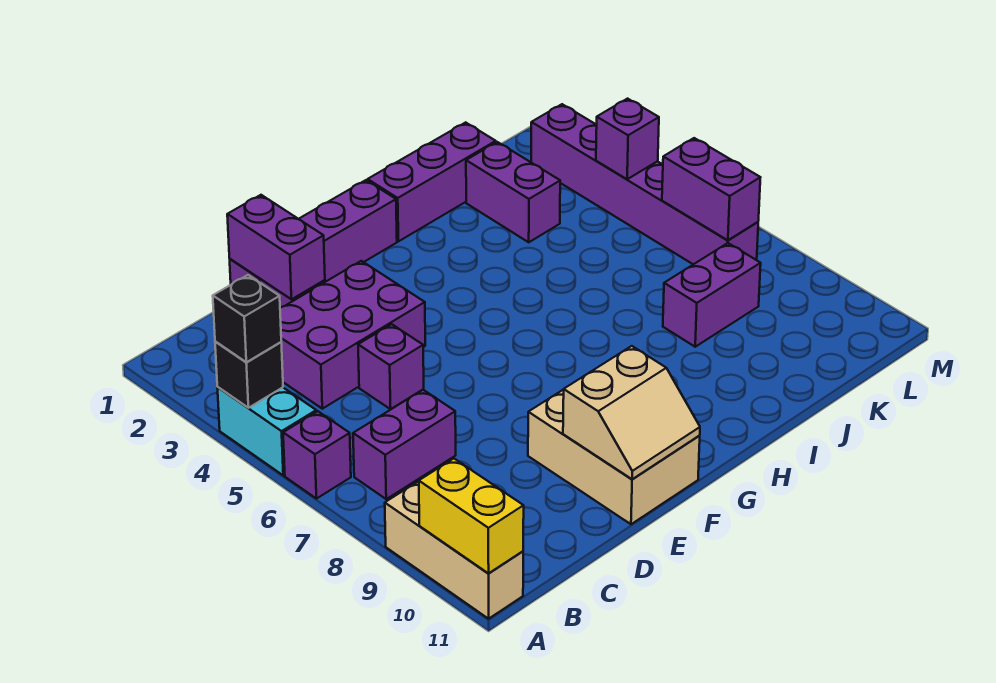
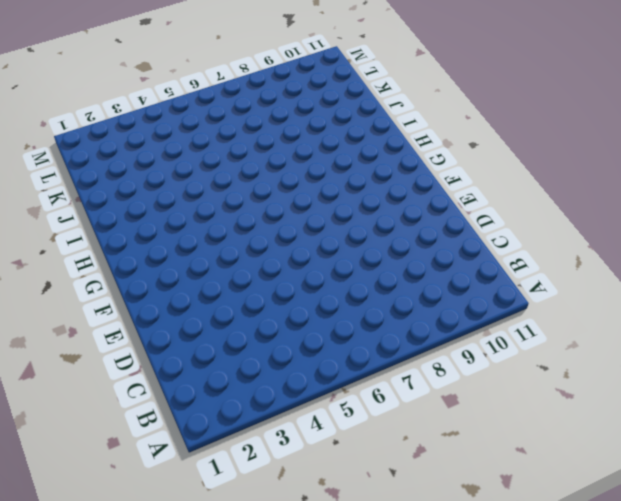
none -> cyan 1x2 brick [217,387,316,475]
none -> purple 1x1 brick [283,411,351,499]
none -> tan 1x3 brick [385,481,523,619]

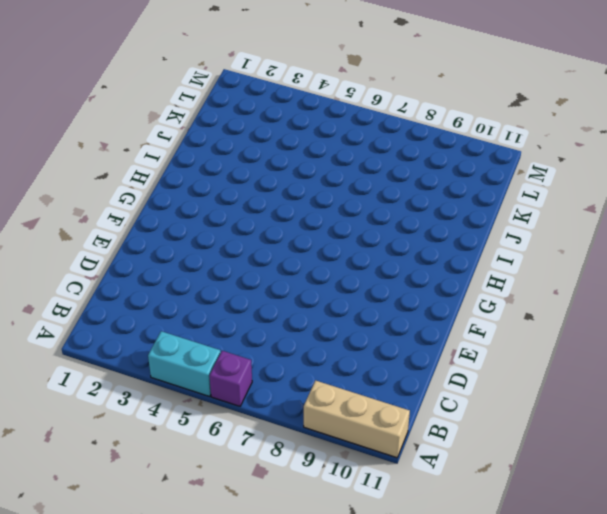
none -> purple 1x2 brick [353,390,456,499]
none -> purple 2x3 brick [280,261,425,409]
none -> purple 1x4 brick [230,180,397,308]

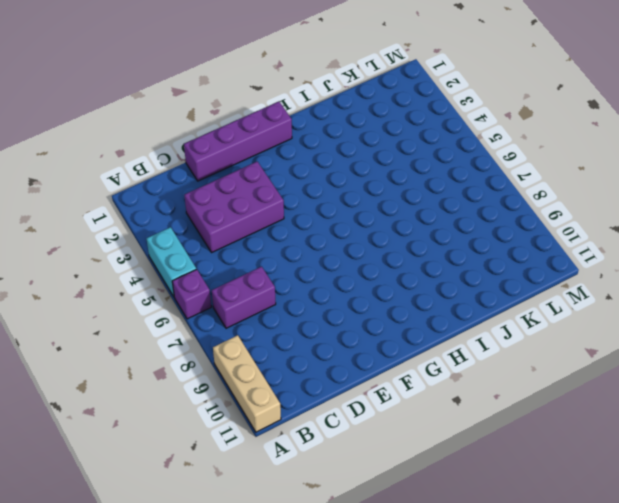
none -> purple 1x1 brick [358,324,424,409]
none -> tan 2x3 brick [528,389,700,524]
none -> purple 1x3 brick [368,122,496,241]

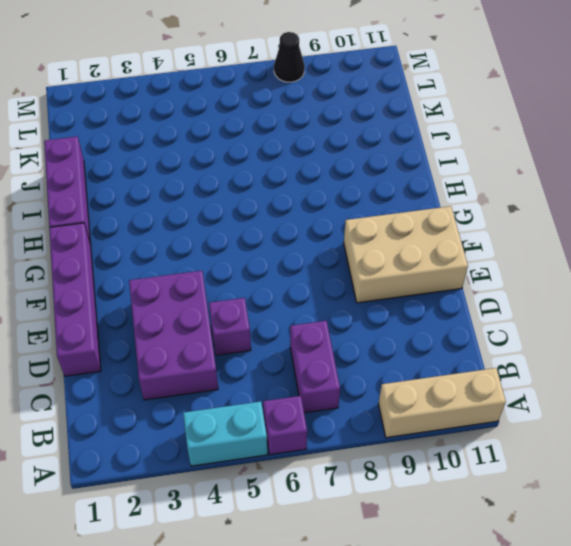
black 1x1 cone [274,32,305,82] -> none
none -> purple 1x2 brick [466,142,560,242]
none -> purple 1x2 brick [663,243,761,347]
none -> purple 1x6 brick [531,104,758,264]

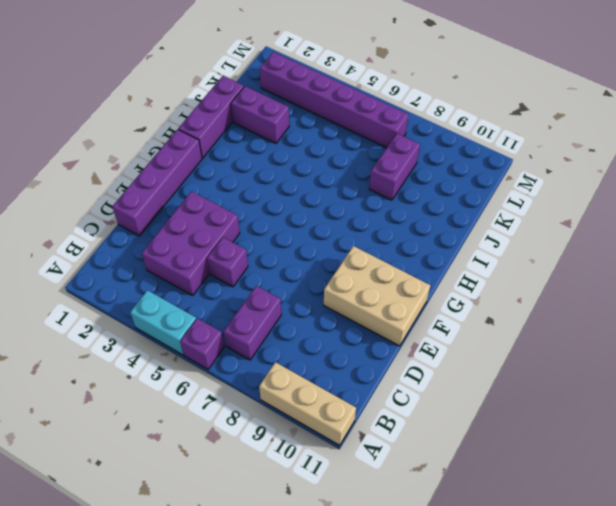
none -> black 1x1 brick [215,342,283,408]
none -> yellow 1x2 brick [419,459,524,573]
none -> purple 1x2 brick [227,195,325,299]

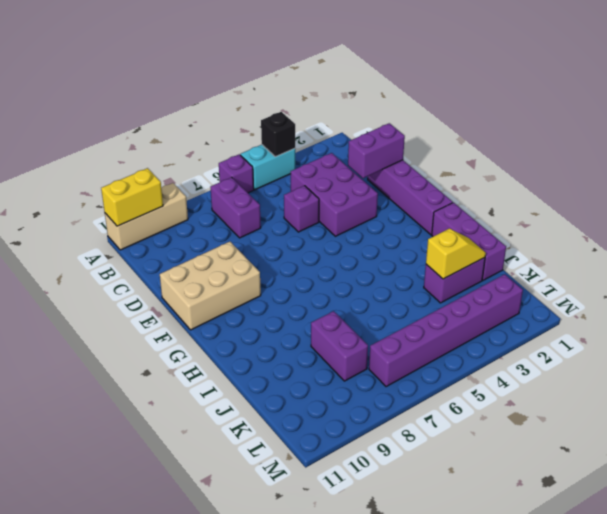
yellow 1x2 slope [426,229,486,279] -> none
none -> tan 2x2 slope [563,346,700,479]
none -> purple 1x1 brick [596,99,659,179]
none -> purple 1x2 brick [662,138,761,240]

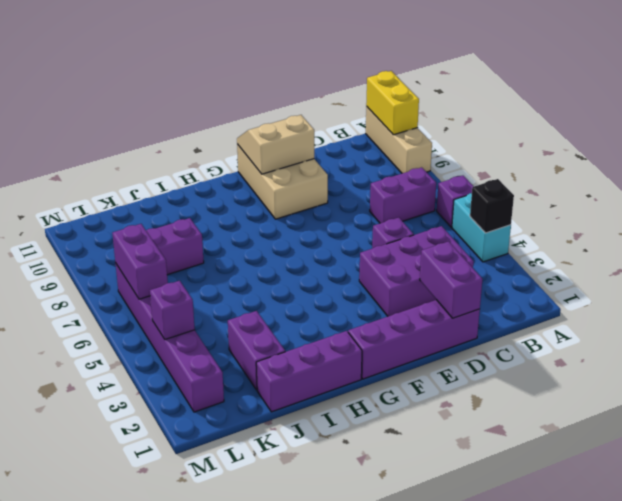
none -> black 1x1 brick [213,275,281,362]

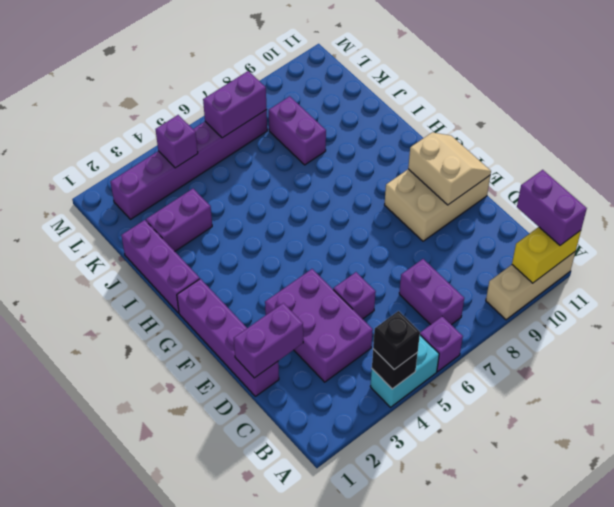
purple 1x2 brick [517,170,587,245] -> none

